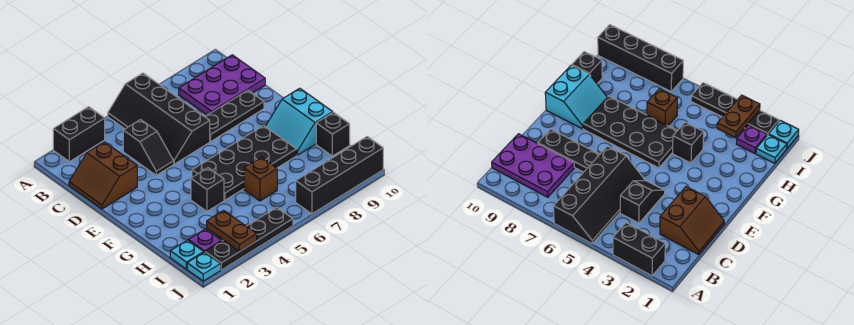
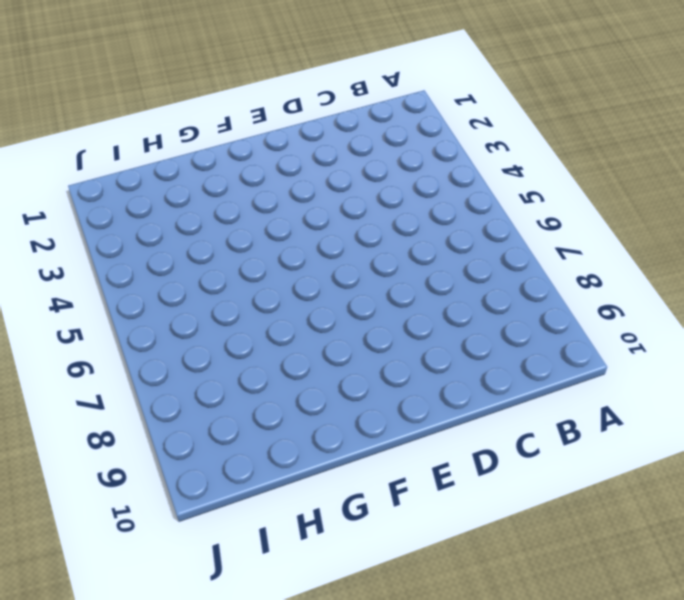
none -> black 1x2 brick [53,107,105,162]
none -> black 2x4 slope [108,73,210,164]
none -> purple 2x3 plate [179,55,265,115]

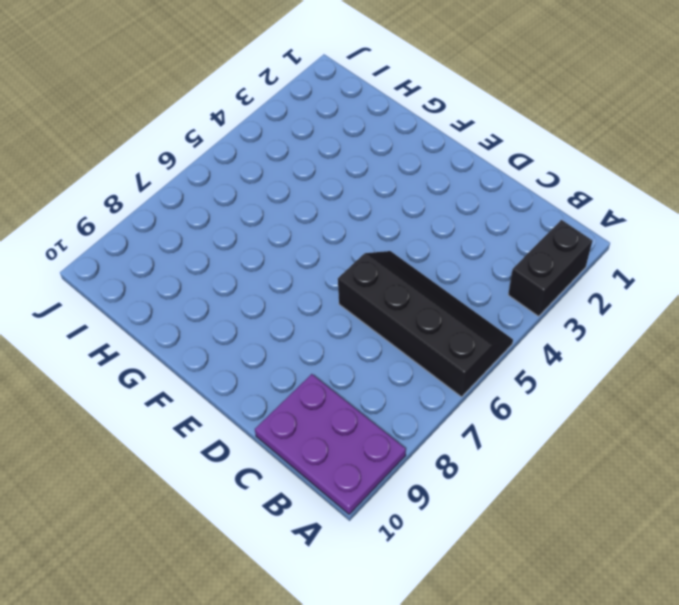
purple 2x3 plate [255,374,406,514] -> purple 2x3 plate turned to [179,55,265,115]
none -> brown 2x2 slope [69,142,137,209]
none -> black 1x2 slope [123,120,174,175]
none -> black 1x3 plate [205,90,264,142]

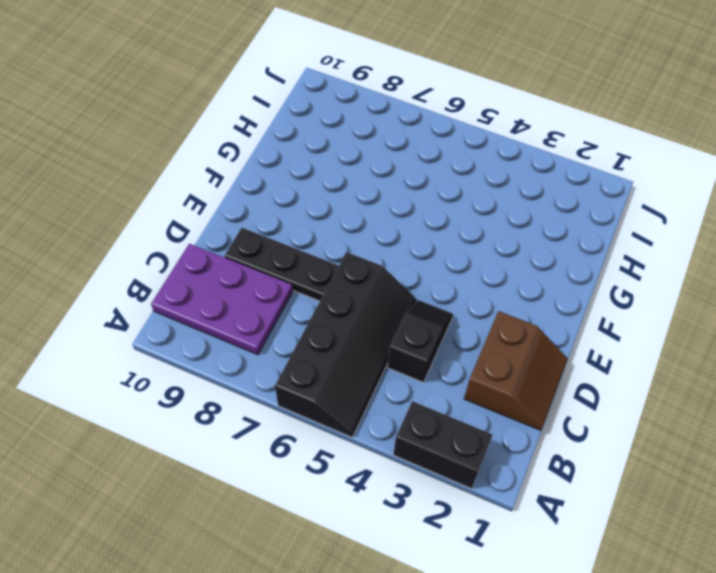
none -> black 2x4 plate [192,126,297,200]
none -> cyan 2x2 slope [265,88,333,155]
none -> black 1x1 brick [191,168,224,211]

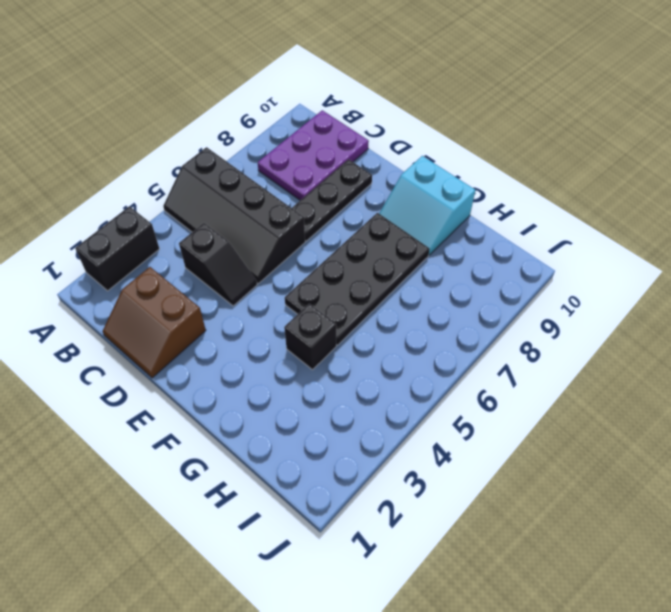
none -> brown 1x1 brick [244,157,277,201]
none -> black 1x1 brick [316,112,350,156]
none -> cyan 1x1 plate [170,240,204,269]

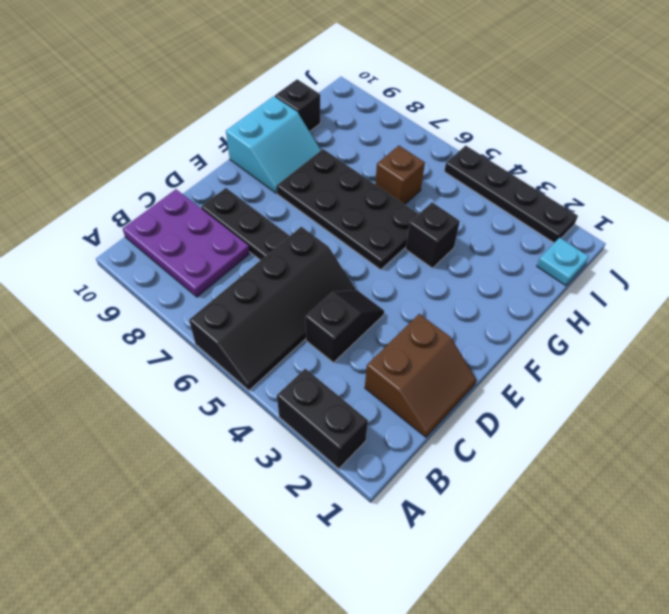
none -> purple 1x1 plate [188,229,222,252]
none -> cyan 1x1 plate [187,252,221,281]
none -> black 1x4 brick [296,136,383,214]

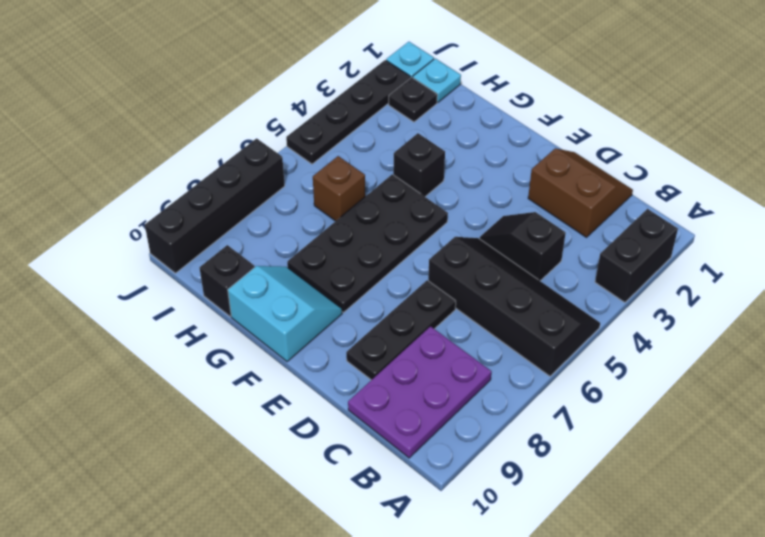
black 1x1 plate [389,77,437,122] -> purple 1x1 plate [188,229,222,252]
none -> brown 1x2 plate [207,210,257,252]

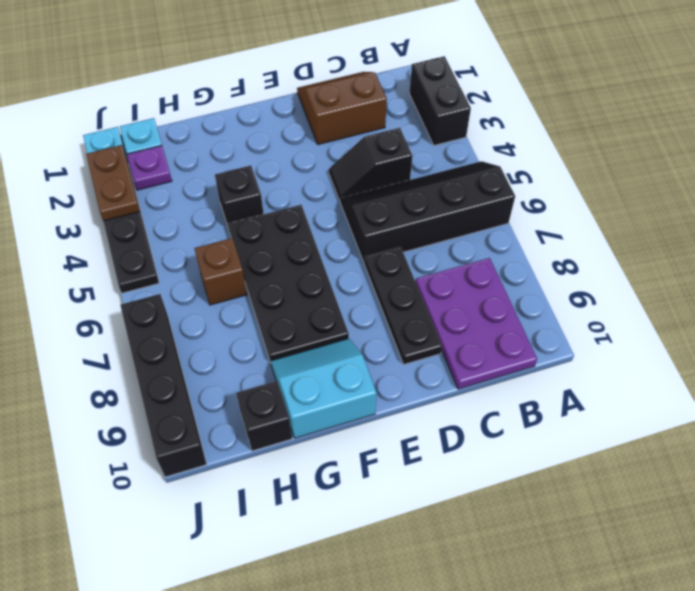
brown 1x2 plate [86,145,140,221] -> brown 1x2 plate turned to [207,210,257,252]

